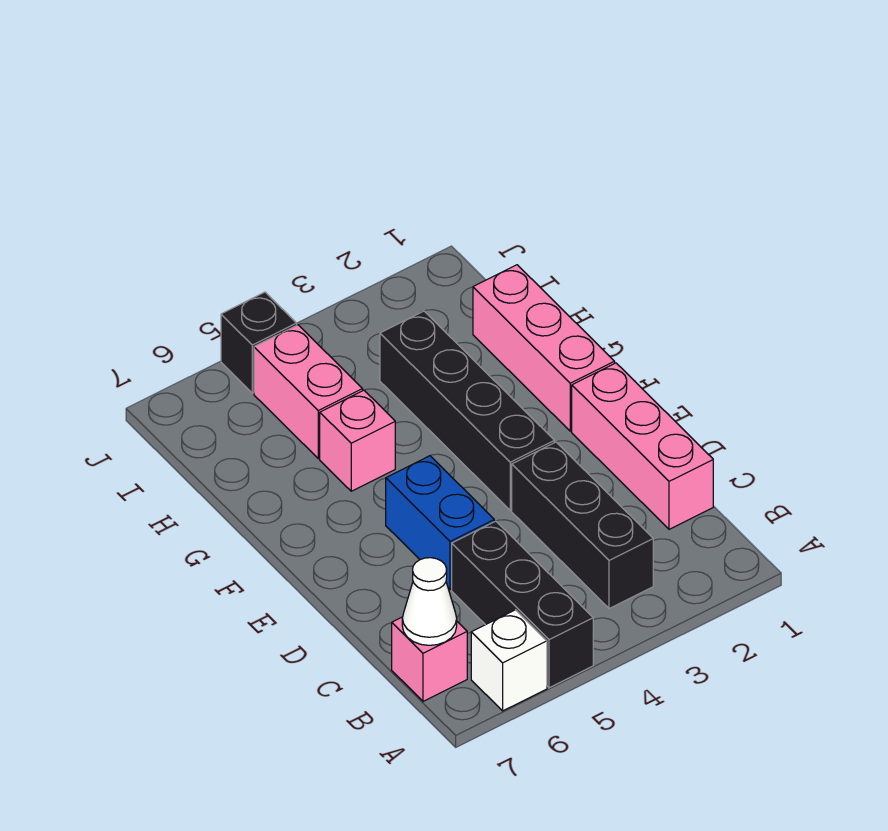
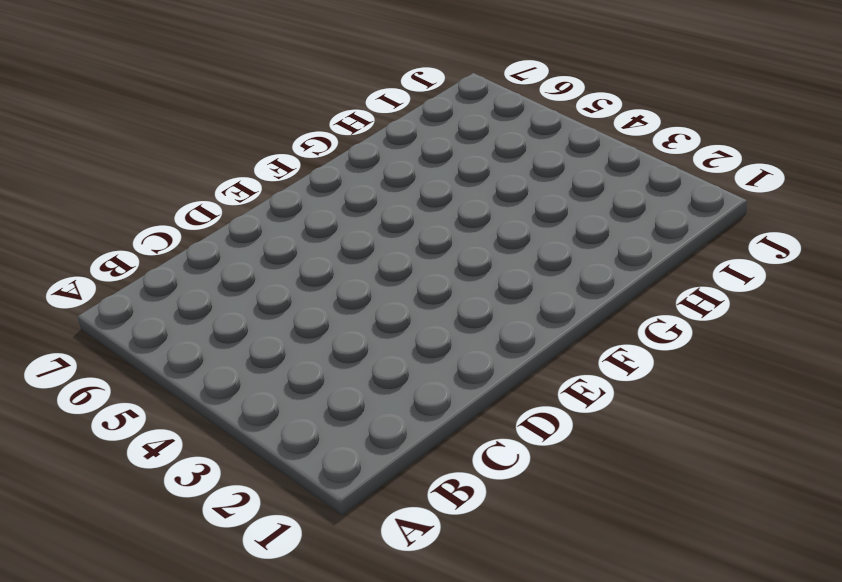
none -> black 1x3 brick [452,521,593,688]
none -> white 1x1 brick [471,610,547,711]
none -> black 1x3 brick [512,442,653,609]

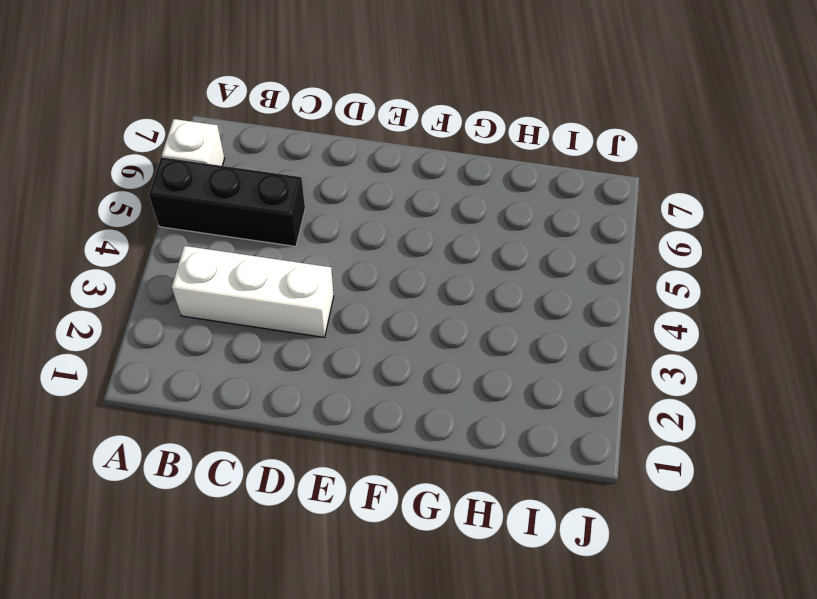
white 1x3 brick [172,246,334,337] -> black 1x3 brick [512,442,653,609]
none -> pink 1x1 brick [392,617,467,701]
none -> pink 1x3 brick [572,363,713,529]
none -> blue 1x2 brick [386,456,494,590]

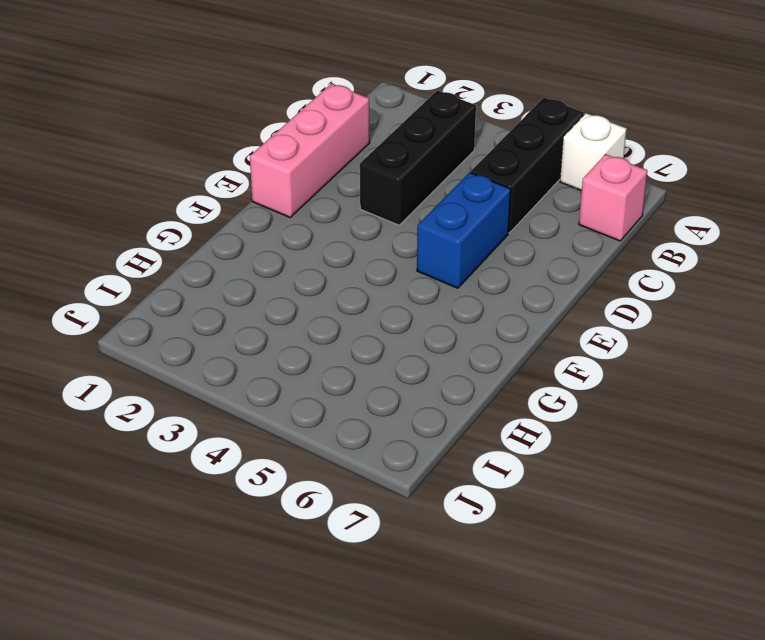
none -> black 1x4 brick [380,311,555,510]
none -> pink 1x3 brick [473,265,615,431]
none -> pink 1x1 brick [320,390,395,491]

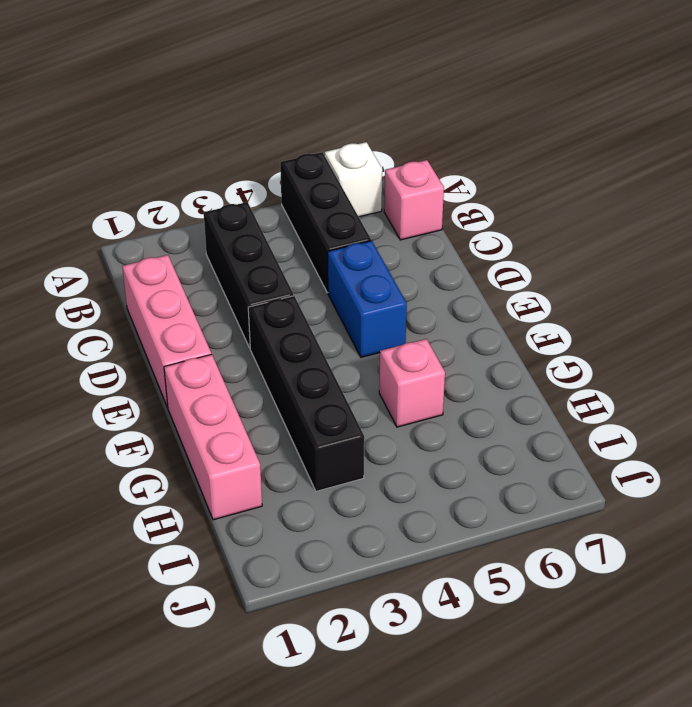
none -> pink 1x2 brick [254,325,363,459]
none -> black 1x1 brick [221,292,297,393]
none -> white 1x1 cone [402,558,457,645]

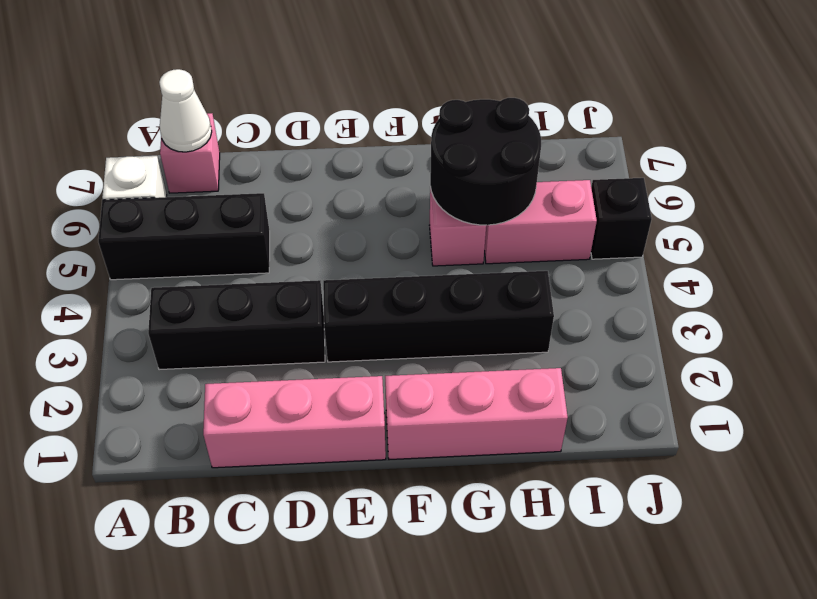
black 2x2 round brick [430,98,541,225] -> none
none -> blue 1x2 brick [386,456,494,590]

